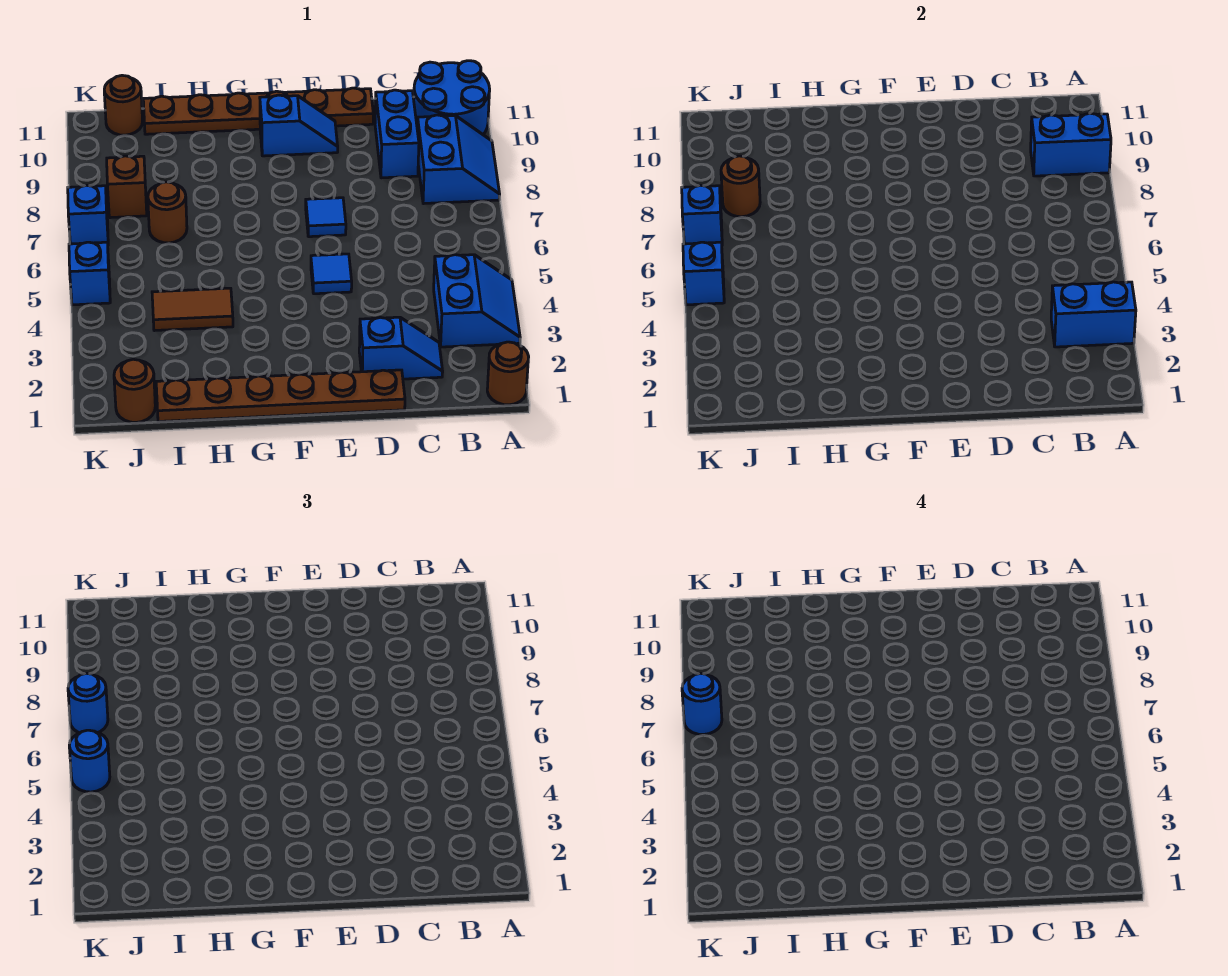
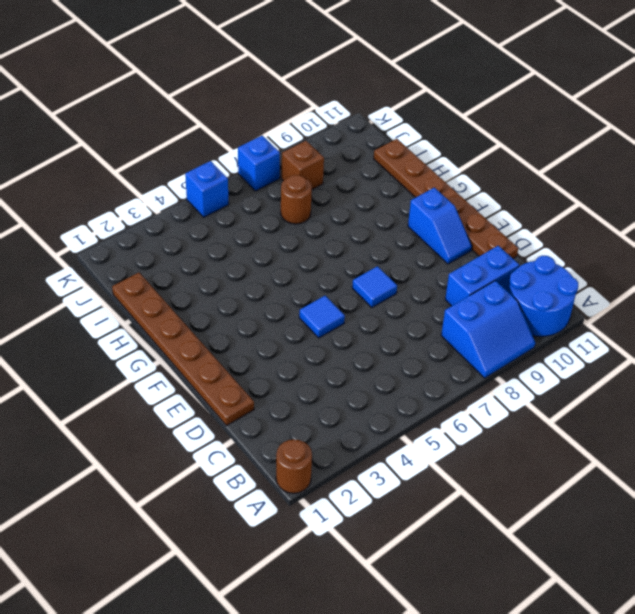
none -> blue 2x2 slope [434,255,520,347]
none -> blue 1x2 slope [359,317,443,379]
none -> brown 1x2 tile [152,288,233,331]

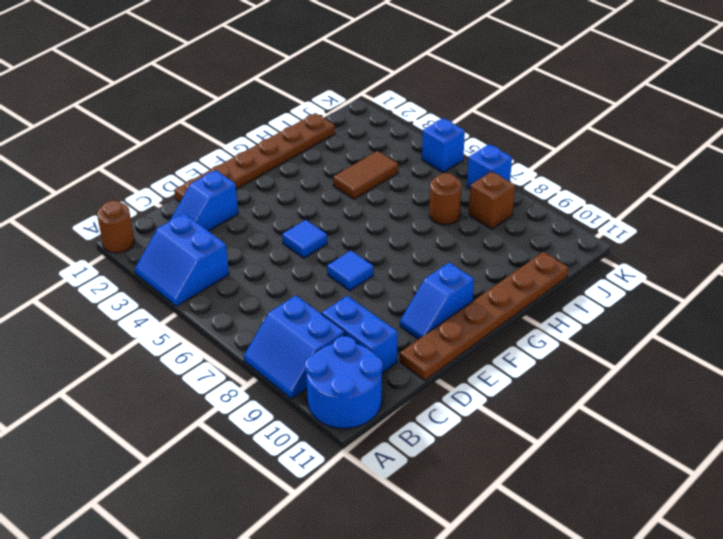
none -> brown 1x1 round brick [114,359,155,422]
none -> brown 1x1 round brick [104,75,143,135]
none -> blue 1x2 brick [1051,282,1136,347]

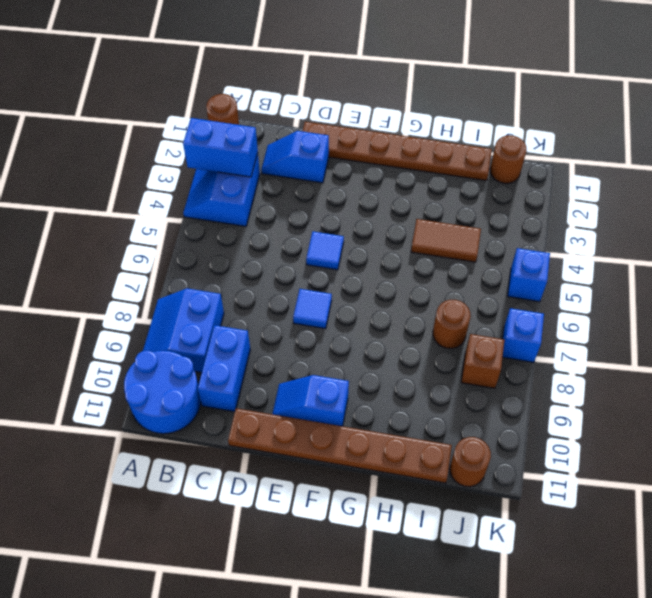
none -> blue 1x2 brick [1031,113,1111,176]
none -> brown 1x1 round brick [721,156,760,217]
none -> blue 1x1 brick [683,242,724,305]

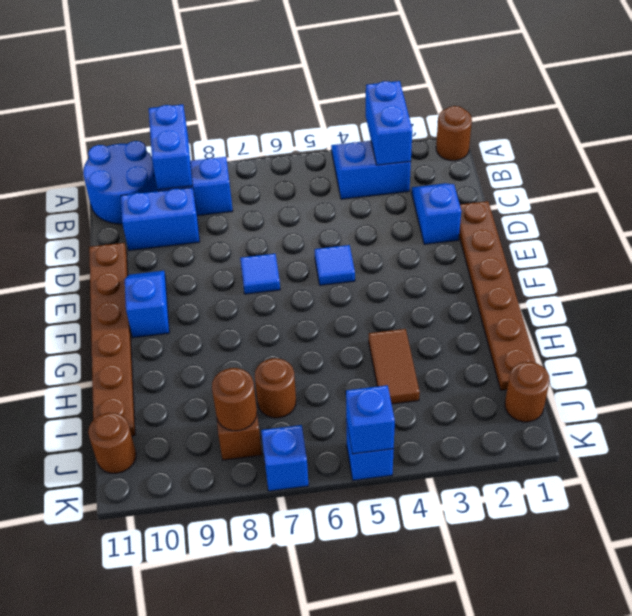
none -> blue 1x1 brick [682,185,722,244]
none -> blue 1x1 round brick [69,730,110,792]
none -> blue 1x1 round brick [68,673,108,733]

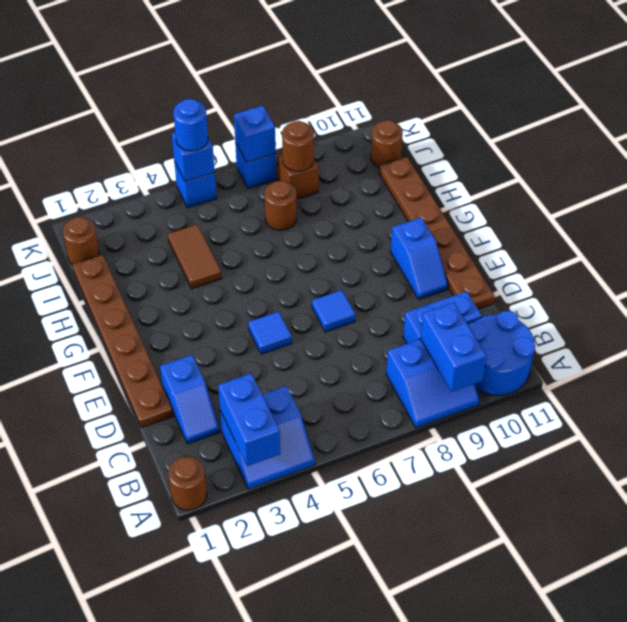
none -> blue 1x1 round brick [68,673,108,733]
none -> blue 1x1 round brick [682,673,722,735]

